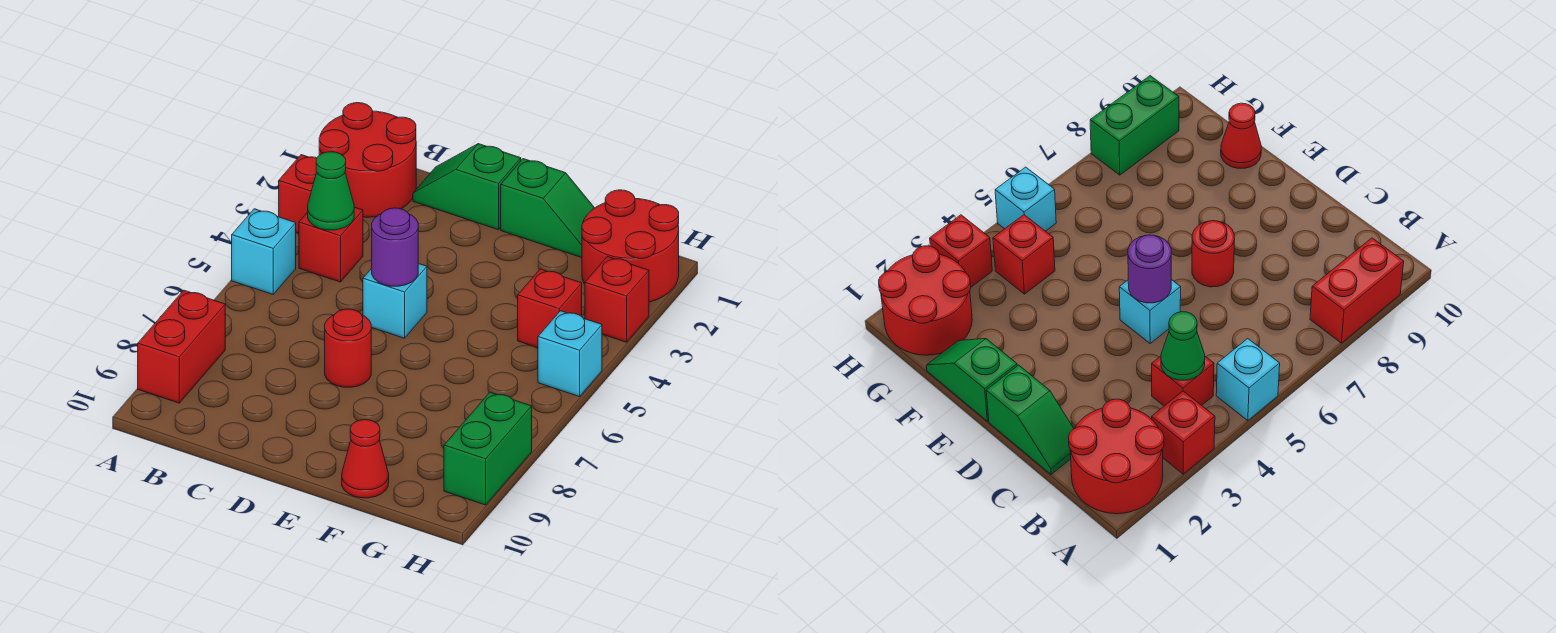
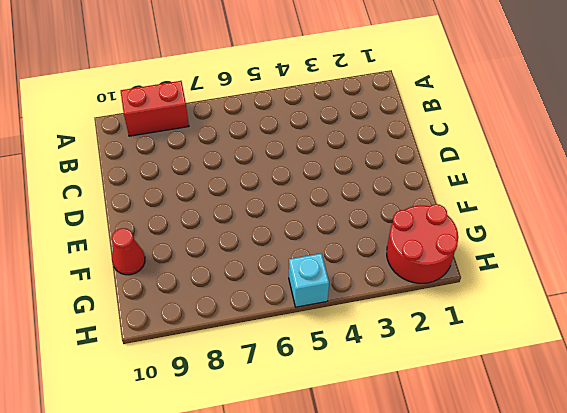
none -> red 2x2 round brick [319,103,416,217]
none -> red 1x1 brick [279,155,317,233]
none -> cyan 1x1 brick [232,209,296,294]

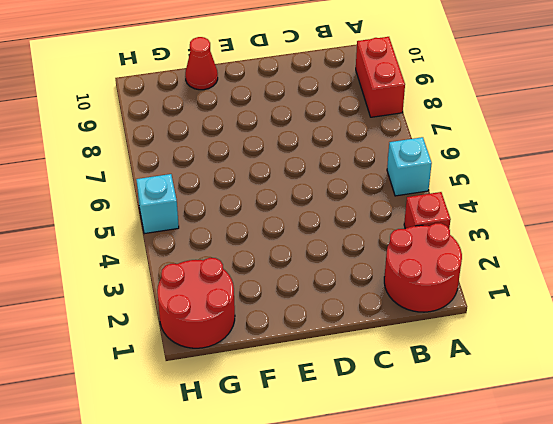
none -> red 1x1 brick [299,207,363,282]
none -> green 1x2 slope [413,144,521,230]
none -> cyan 1x1 brick [363,264,427,338]

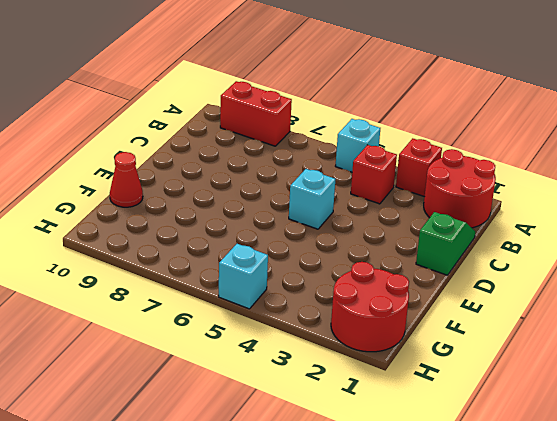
none -> red 1x1 round brick [325,309,371,387]
none -> green 1x2 slope [501,159,594,258]
none -> red 1x1 brick [518,269,582,348]

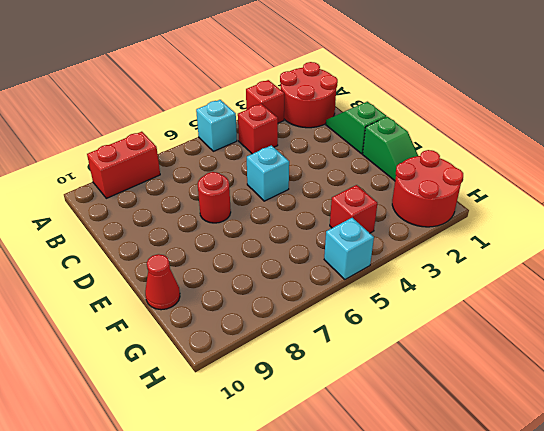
none -> red 1x1 brick [585,257,649,342]
none -> green 1x2 brick [444,392,532,505]
none -> green 1x1 cone [308,152,354,230]

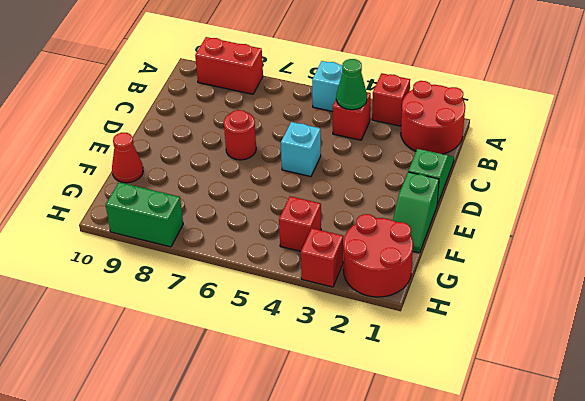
none -> cyan 1x1 brick [538,311,602,397]
none -> purple 1x1 round brick [372,208,418,286]

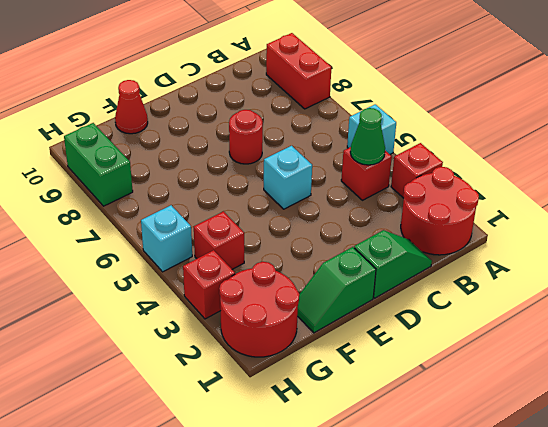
none -> purple 1x1 round brick [372,208,418,286]

